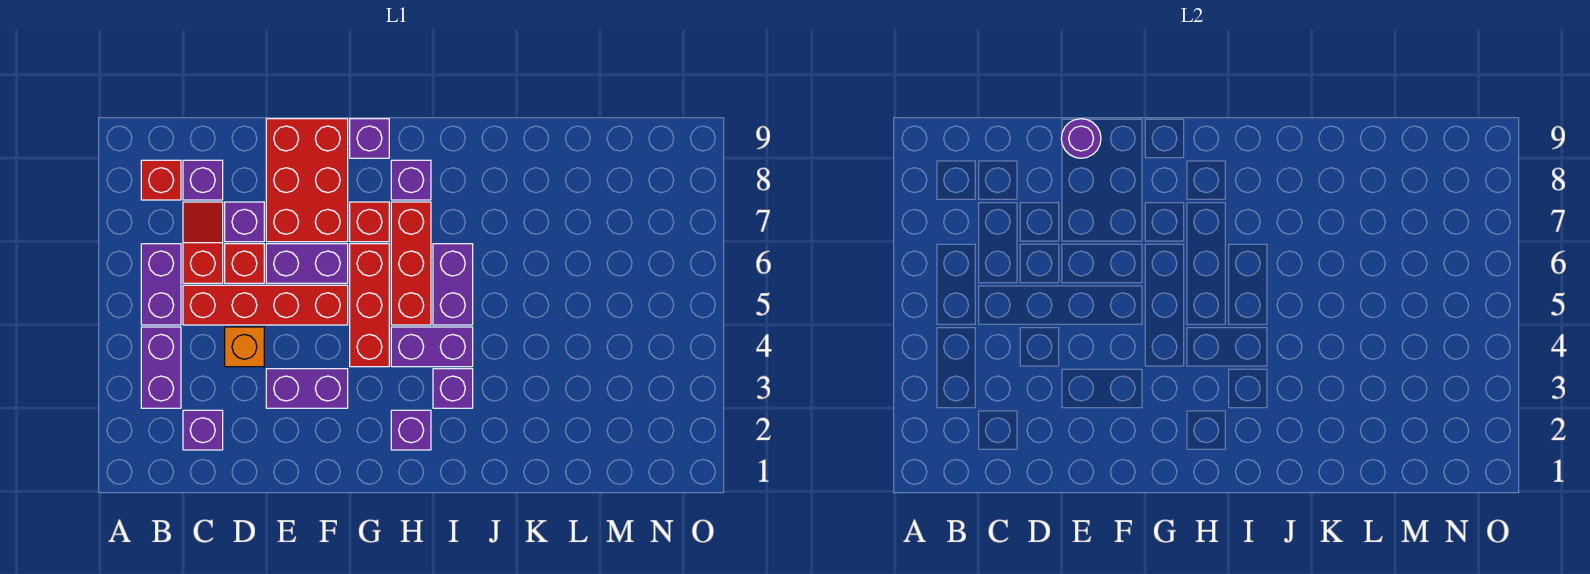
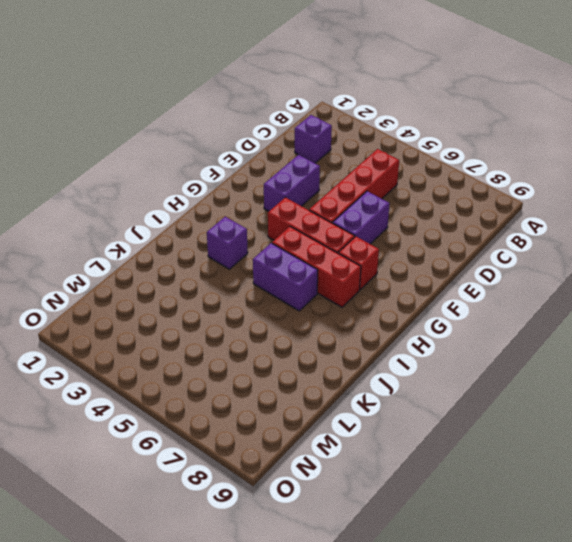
none -> purple 1x2 brick [141,327,181,408]
none -> purple 1x2 brick [141,244,181,325]
none -> red 1x1 brick [141,160,181,200]

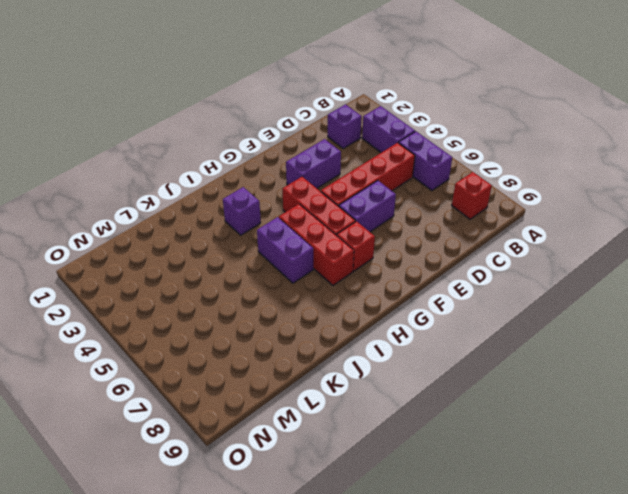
none -> red 1x2 slope [183,202,223,283]
none -> purple 1x1 brick [183,160,223,200]
none -> orange 1x1 brick [225,327,264,367]

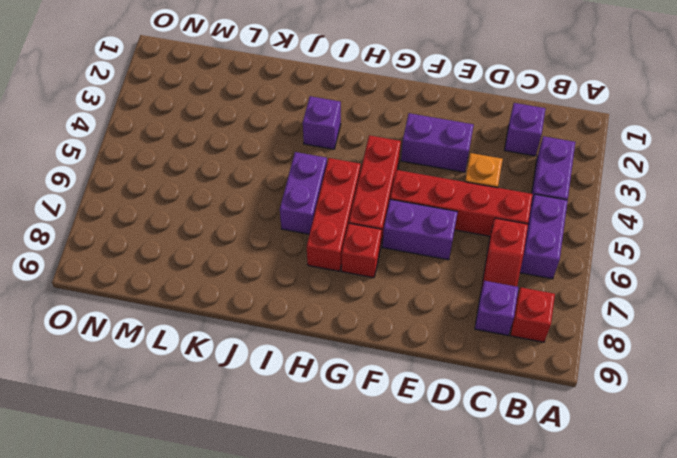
none -> red 1x1 brick [225,244,264,283]
none -> purple 1x1 brick [225,202,264,242]
none -> red 2x3 brick [266,119,348,242]

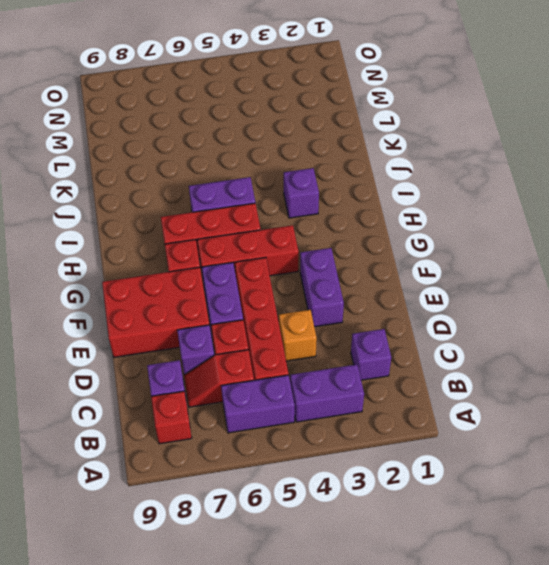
none -> purple 1x1 brick [350,119,389,158]
none -> purple 1x1 brick [391,410,431,450]
none -> purple 1x2 brick [391,327,473,367]

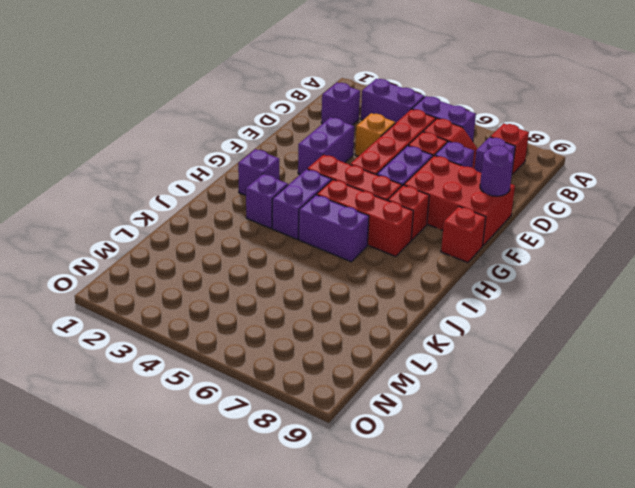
red 1x1 brick [441,206,486,263] -> purple 1x1 brick [350,119,389,158]
none -> purple 1x1 brick [391,160,431,200]

